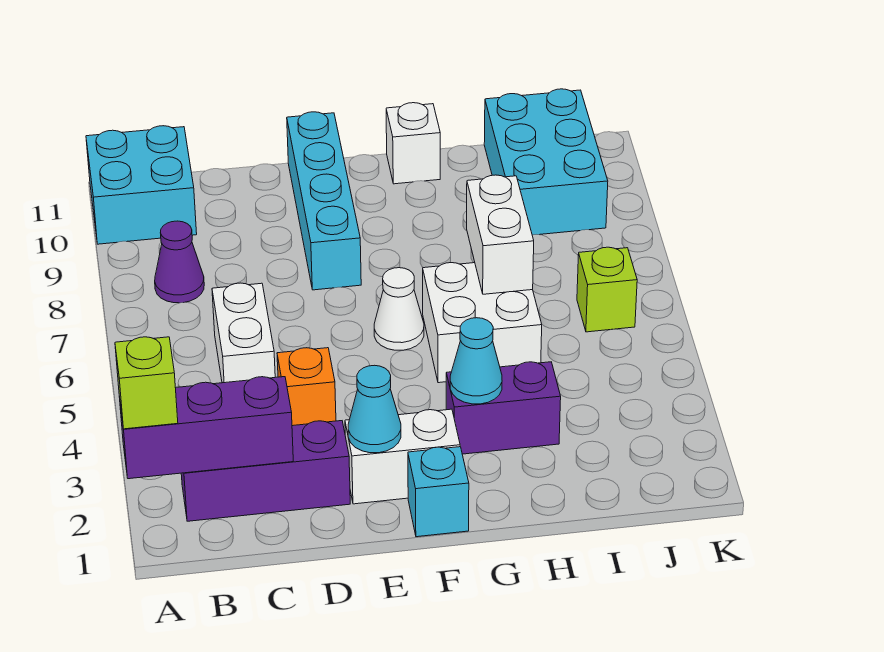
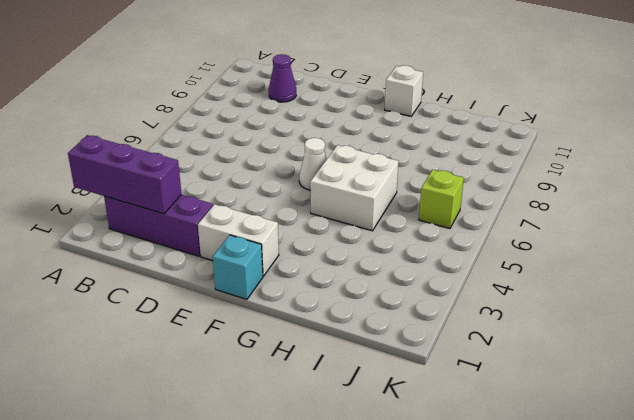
purple 1x1 cone [269,54,296,102] -> purple 1x1 cone moved to [155,221,204,303]
none -> cyan 2x2 brick [86,126,197,244]
none -> white 1x2 brick [212,283,275,383]
none -> orange 1x1 brick [277,348,336,426]

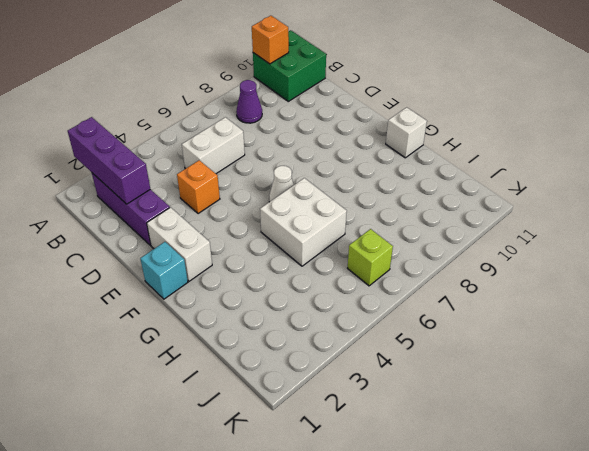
green 2x2 brick [253,30,326,101] -> cyan 2x2 brick [86,126,197,244]
orange 1x1 brick [252,16,289,64] -> none
none -> cyan 1x4 brick [287,112,361,290]
none -> purple 1x2 brick [446,362,561,454]
none -> cyan 2x3 brick [484,89,608,235]

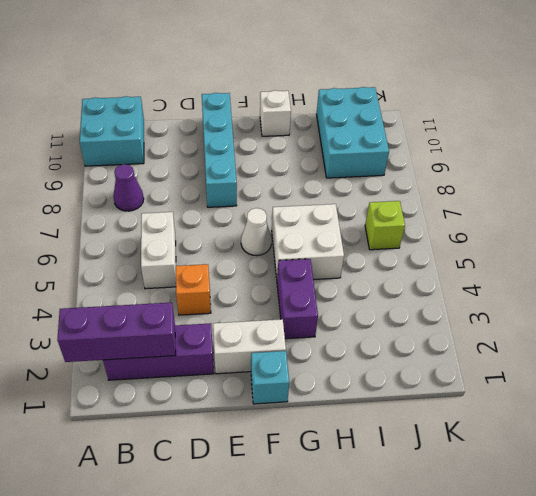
purple 1x2 brick [277,259,318,339] -> purple 1x2 brick turned to [446,362,561,454]
none -> cyan 1x1 cone [348,365,401,453]
none -> cyan 1x1 cone [450,318,502,404]
none -> white 1x2 brick [467,175,534,294]

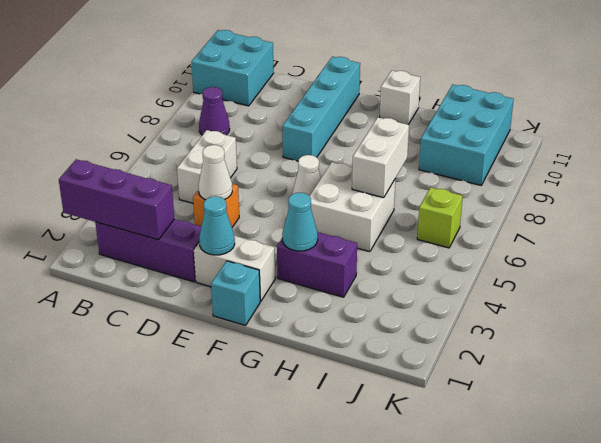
white 1x1 cone [198,145,232,200] -> none
none -> lime 1x1 brick [115,337,178,429]

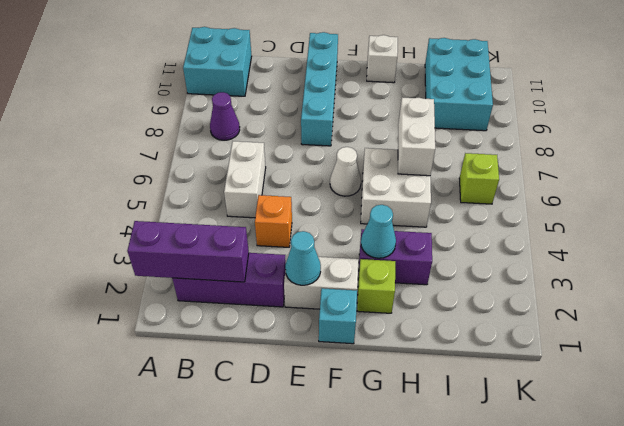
lime 1x1 brick [357,259,395,313] -> lime 1x1 brick moved to [115,337,178,429]

